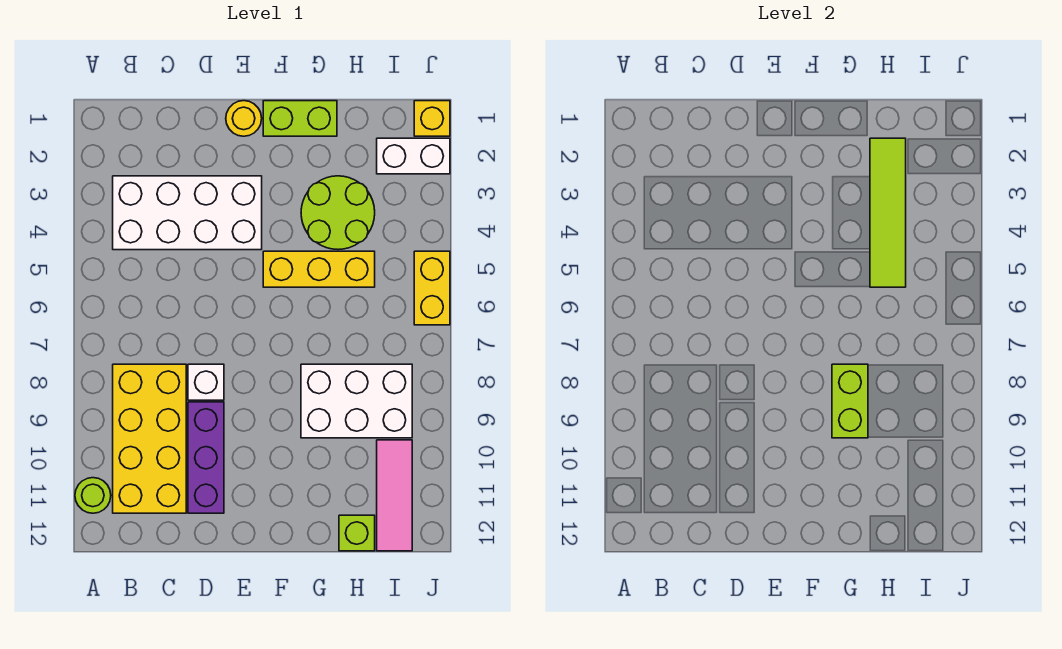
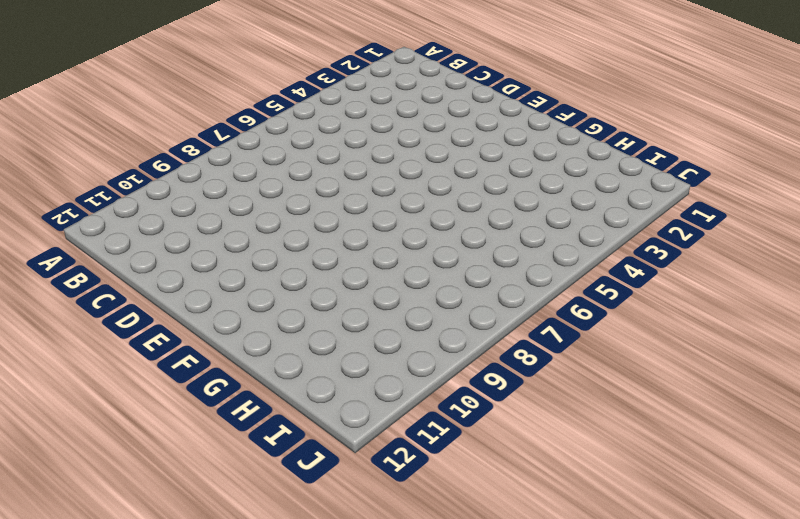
none -> lime 1x1 round brick [75,478,111,513]
none -> white 2x4 brick [113,176,262,250]
none -> yellow 2x4 brick [113,364,186,513]

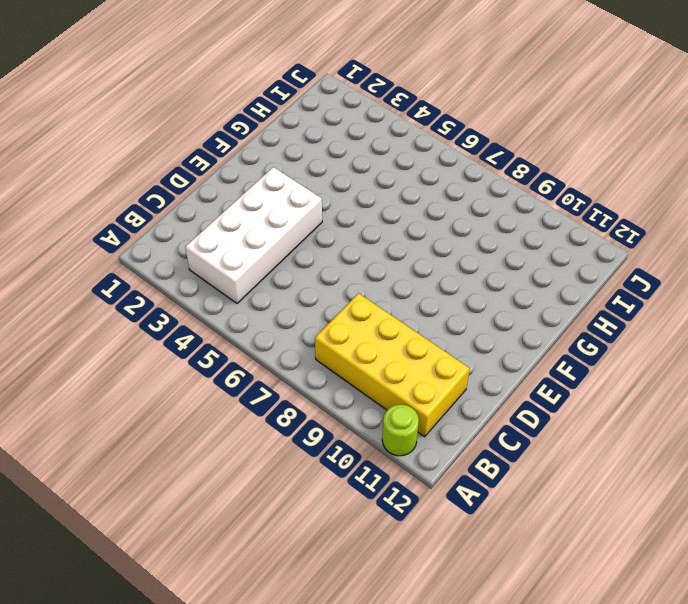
none -> white 1x1 brick [188,364,224,400]
none -> purple 1x3 brick [188,402,224,513]
none -> yellow 1x1 round brick [226,101,262,136]

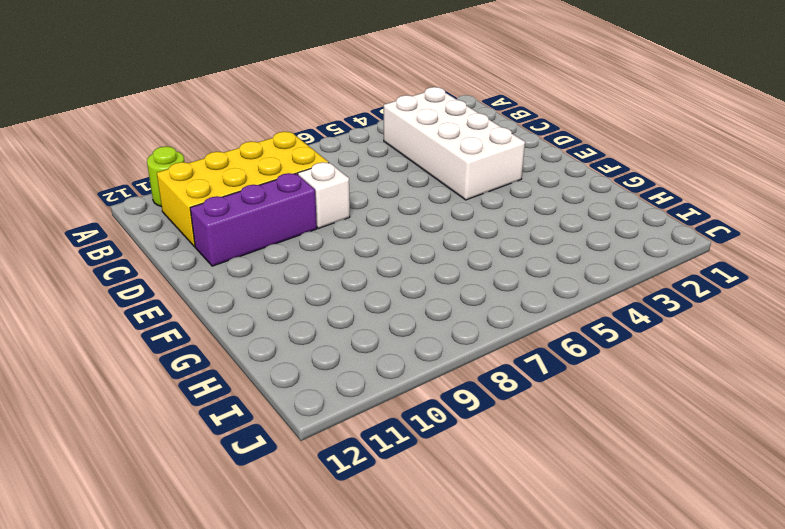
none -> yellow 1x1 round brick [226,101,262,136]
none -> lime 1x2 brick [263,101,337,136]
none -> yellow 1x3 brick [263,251,375,287]

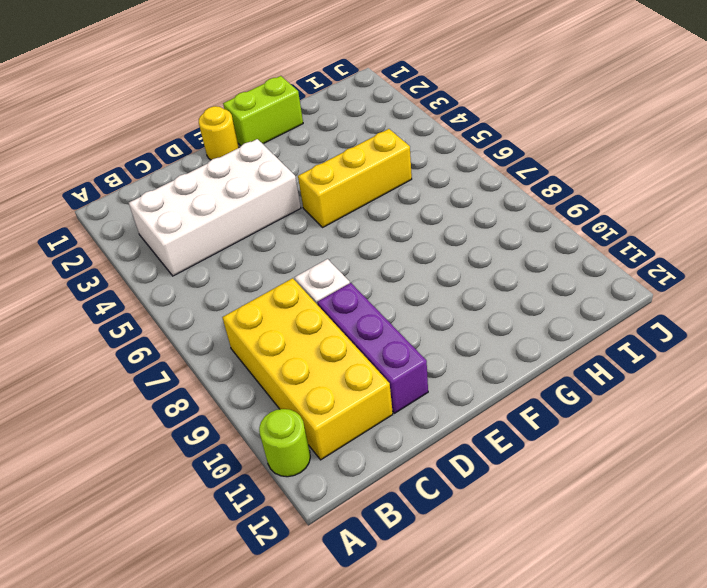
none -> lime 2x2 round brick [301,176,375,249]
none -> white 2x3 brick [301,364,412,438]
none -> lime 1x1 brick [339,515,375,551]

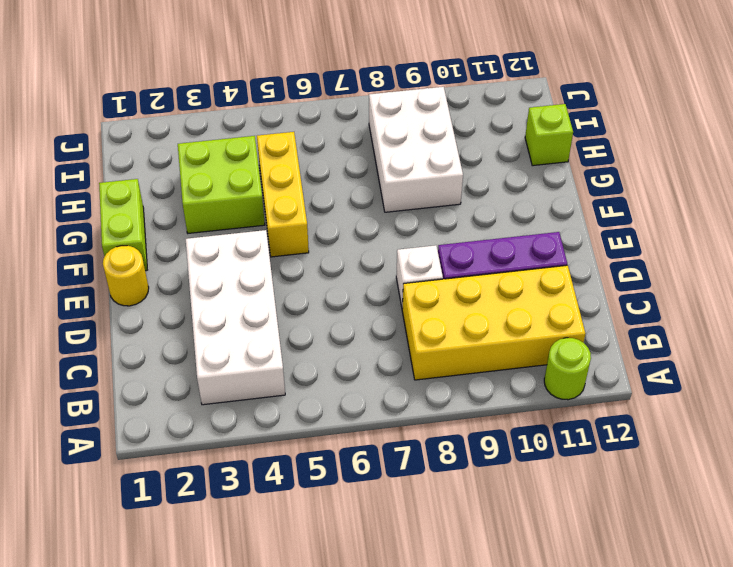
lime 2x2 brick [178,136,265,233] -> lime 2x2 round brick [301,176,375,249]
none -> white 1x2 brick [377,138,450,174]
none -> pink 1x3 tile [377,440,412,551]
none -> yellow 1x1 brick [414,101,450,136]

